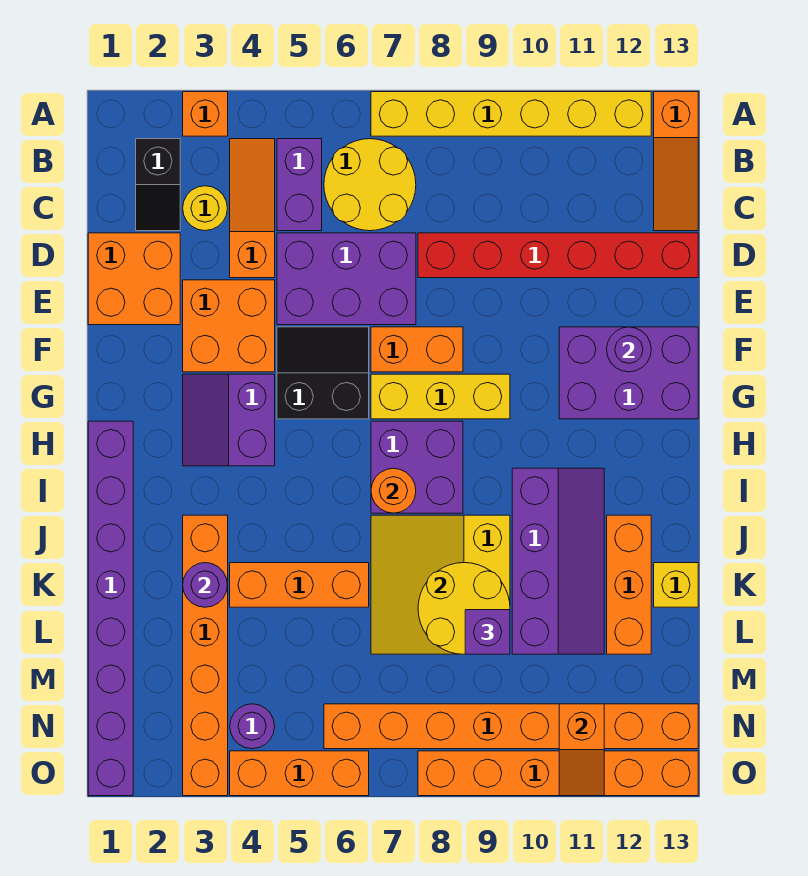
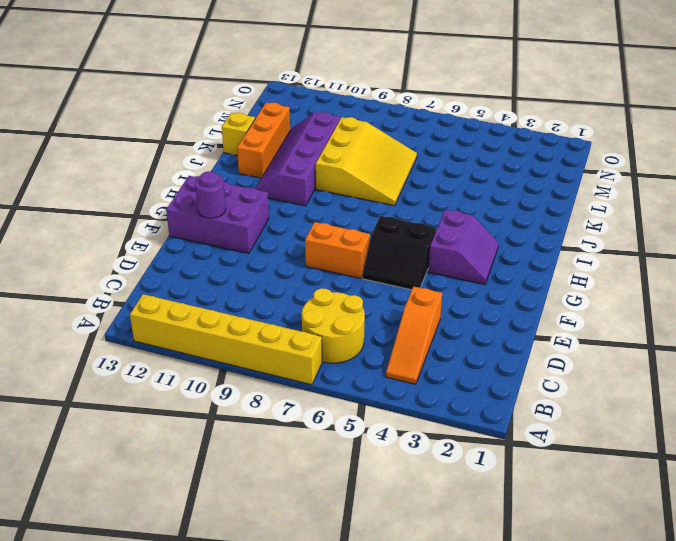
none -> orange 1x1 brick [183,92,228,136]
none -> orange 1x3 slope [654,92,698,231]
none -> black 1x2 slope [136,139,180,231]
none -> purple 1x2 brick [277,139,322,231]

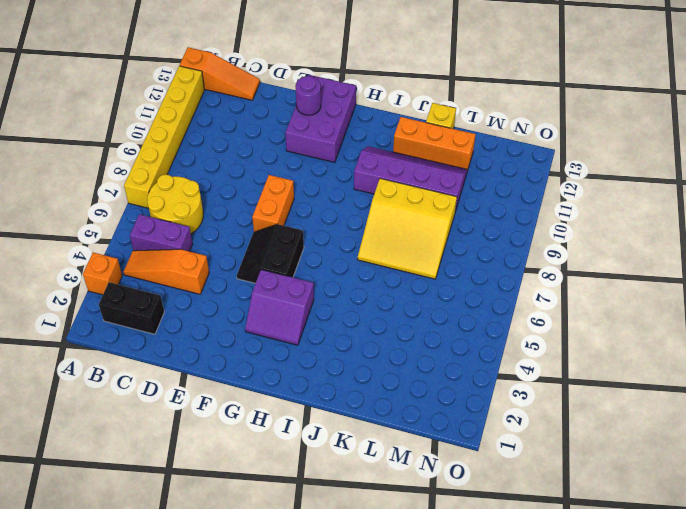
black 1x2 brick [99,282,164,334] -> black 1x2 slope [136,139,180,231]
none -> yellow 1x1 round brick [183,186,227,231]
none -> orange 2x2 brick [88,233,180,325]
none -> purple 2x3 brick [277,233,416,325]
none -> red 1x6 brick [418,233,698,278]

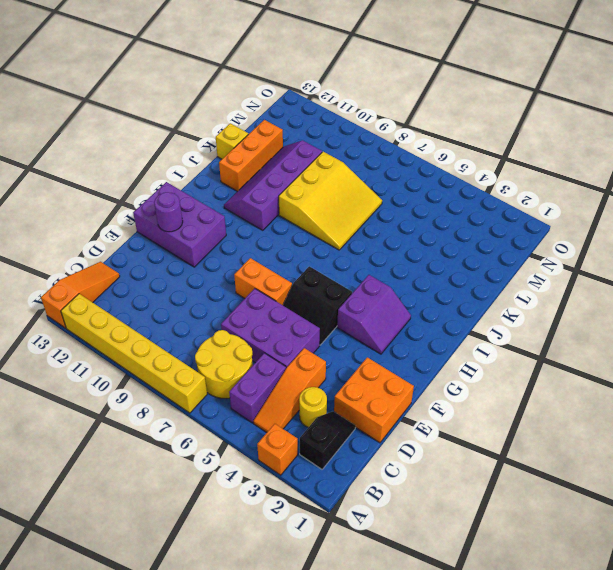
none -> red 1x6 brick [418,233,698,278]
none -> orange 2x2 brick [183,280,275,372]
none -> yellow 1x3 brick [371,374,510,419]
none -> purple 1x8 brick [88,421,133,796]

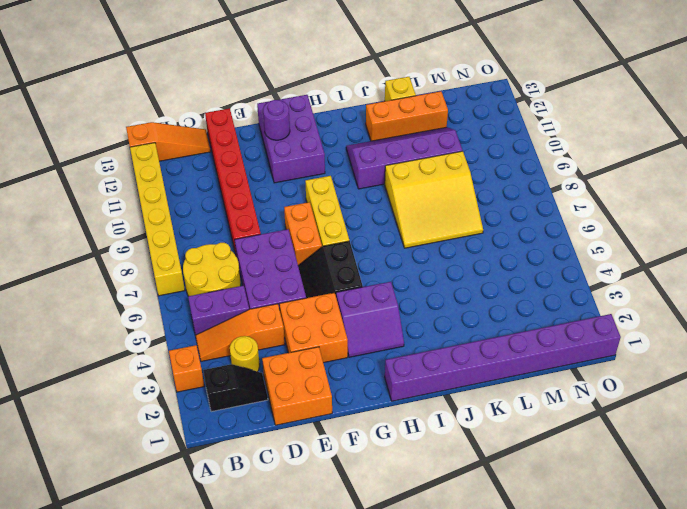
none -> purple 2x2 brick [371,421,463,513]
none -> orange 1x6 brick [183,515,228,796]
none -> orange 1x3 brick [230,563,369,607]
none -> purple 1x1 round brick [230,704,275,749]

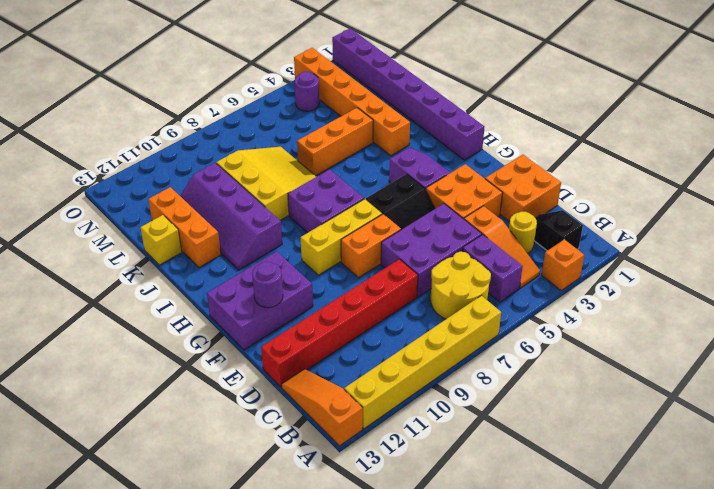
none -> orange 1x8 brick [324,704,698,749]
none -> orange 1x3 brick [230,751,369,796]
none -> orange 1x6 brick [418,751,698,796]
none -> orange 1x1 round brick [371,468,416,513]

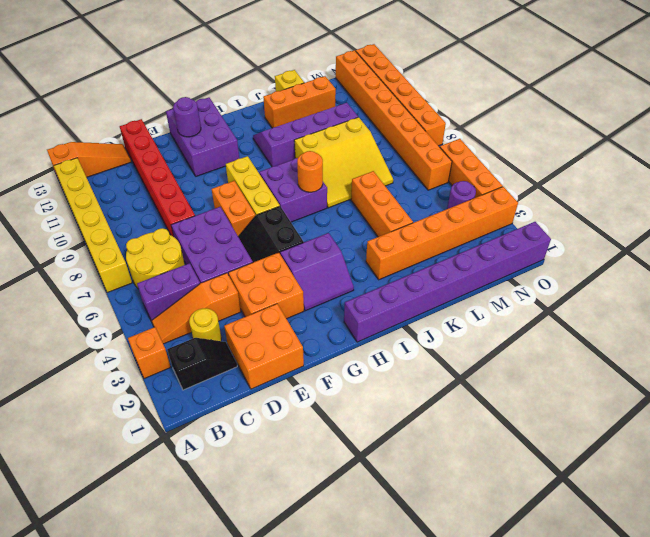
none -> purple 1x1 round brick [183,563,227,607]
none -> yellow 2x2 round brick [418,563,510,654]
none -> orange 1x2 slope [559,704,604,796]
none -> purple 1x1 brick [465,610,510,654]

